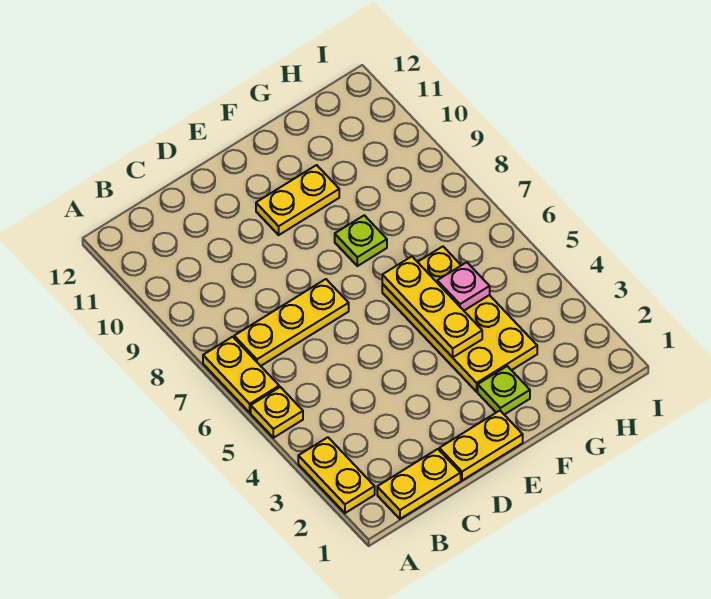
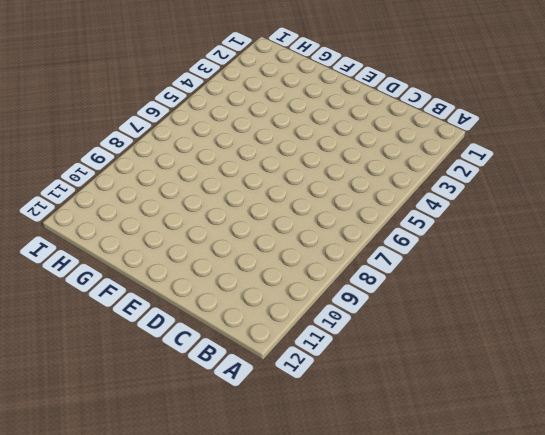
none -> yellow 1x2 plate [298,437,375,513]
none -> yellow 1x1 plate [251,387,303,438]
none -> yellow 1x2 plate [203,337,279,412]

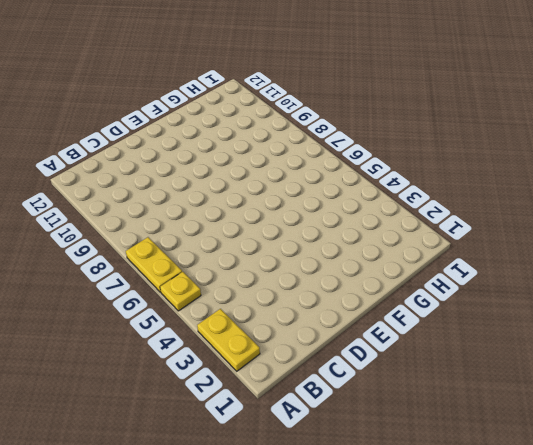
none -> yellow 1x2 plate [377,449,461,519]
none -> yellow 1x3 plate [234,279,349,366]
none -> yellow 1x2 plate [439,411,523,480]

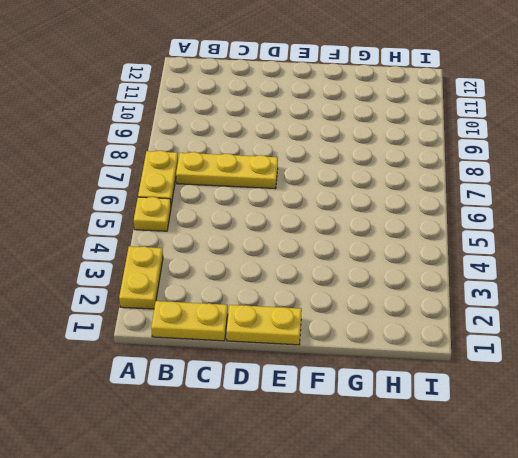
none -> yellow 1x2 plate [256,165,339,235]
none -> lime 1x1 plate [478,366,530,415]
none -> yellow 2x4 plate [382,247,537,392]

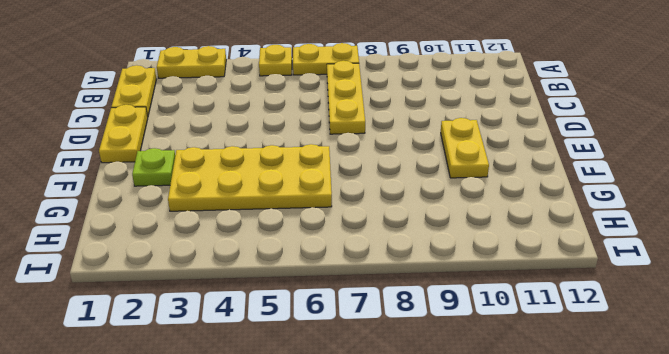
none -> lime 1x1 plate [335,215,387,266]
none -> yellow 1x3 plate [382,256,482,357]
none -> pink 1x1 plate [437,262,490,311]

